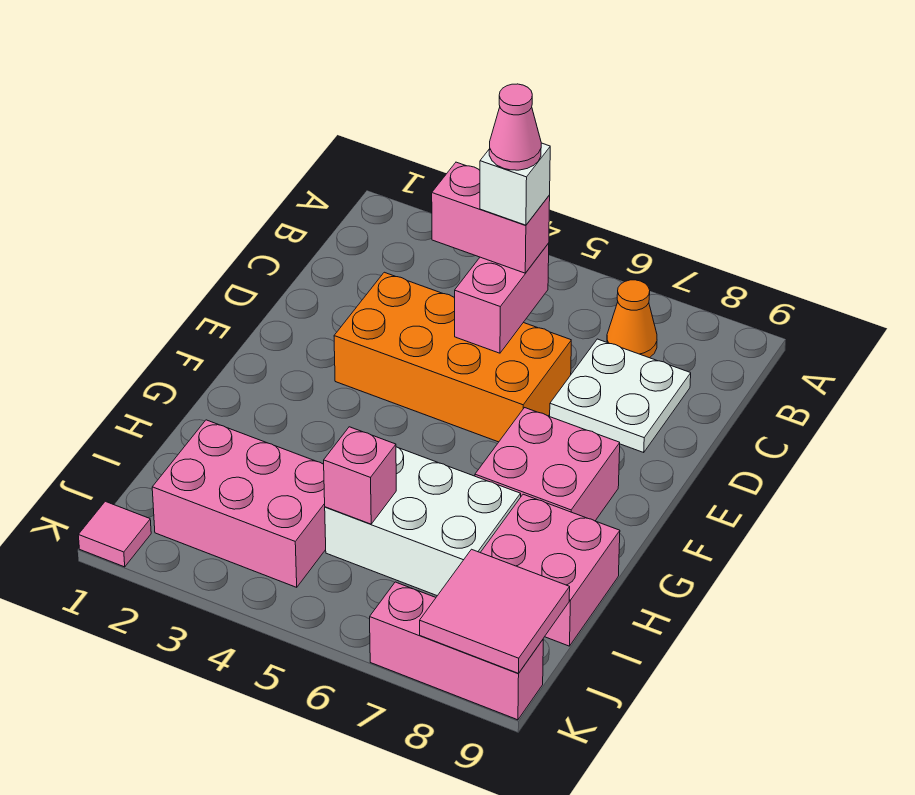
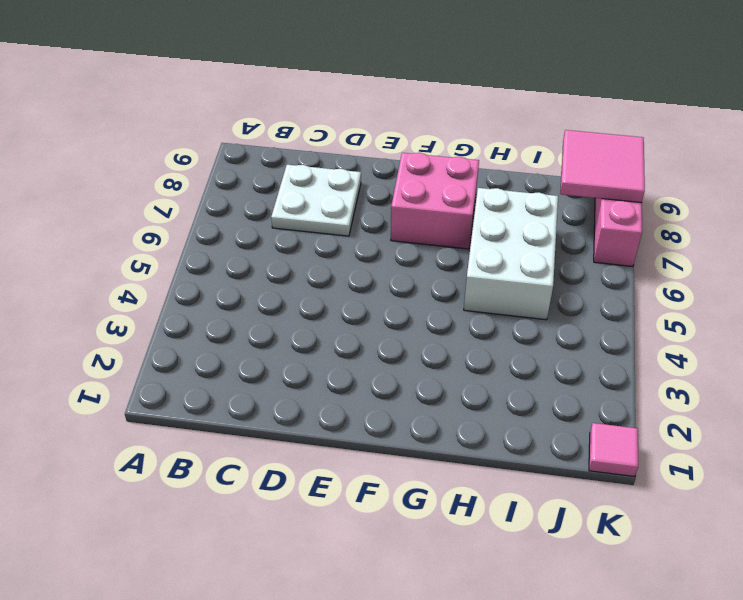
none -> orange 1x1 cone [607,280,657,358]
none -> orange 2x4 brick [334,272,571,442]
none -> pink 2x2 brick [480,494,620,646]

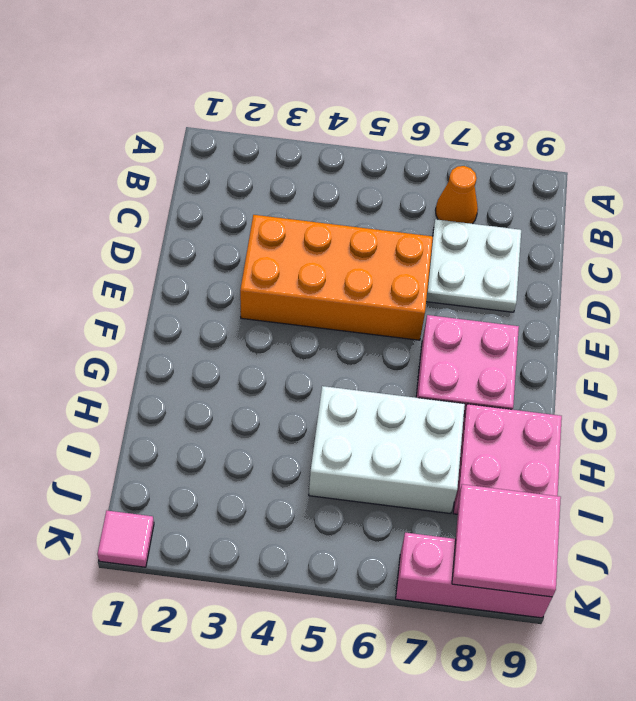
none -> pink 2x3 brick [152,420,326,587]
none -> pink 1x2 brick [455,243,549,353]
none -> pink 1x1 brick [324,427,396,524]

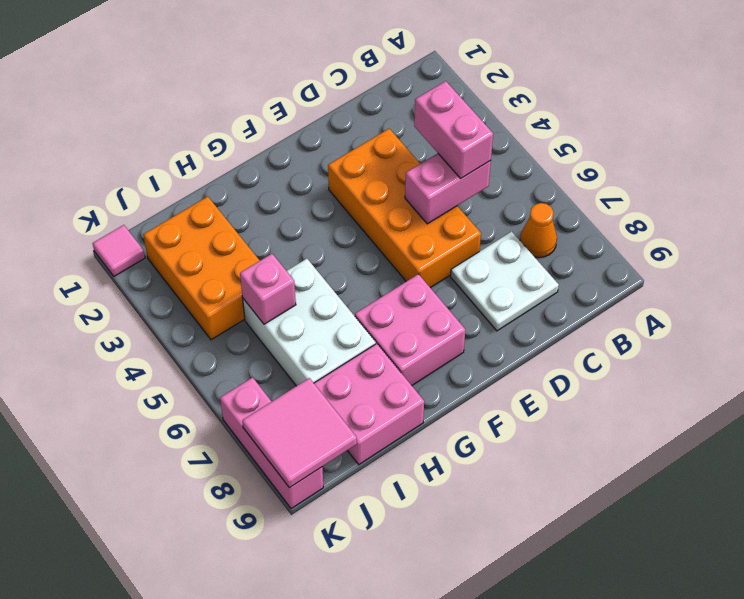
orange 2x3 brick [143,196,260,340] -> pink 2x3 brick [152,420,326,587]
none -> white 1x1 brick [480,143,550,225]
none -> pink 1x1 cone [489,84,541,170]

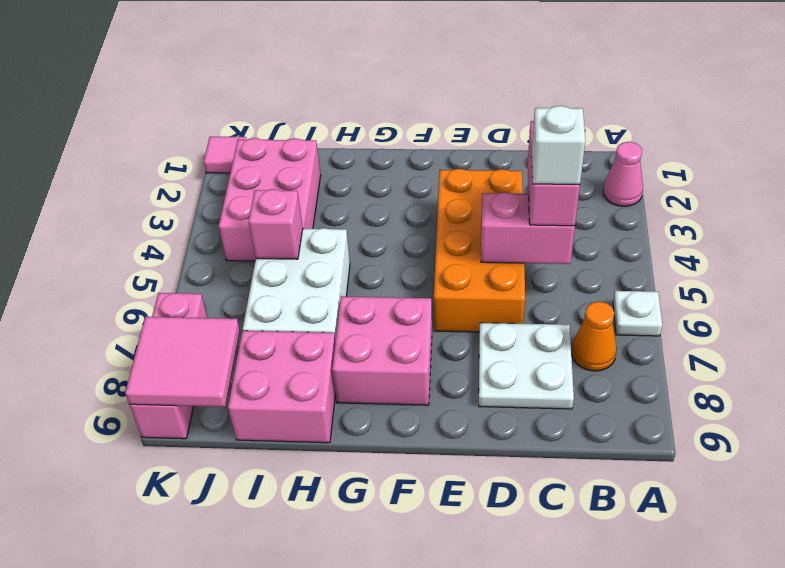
pink 1x1 cone [603,142,643,206] -> pink 1x1 cone moved to [489,84,541,170]
white 1x1 plate [613,291,662,336] -> none

